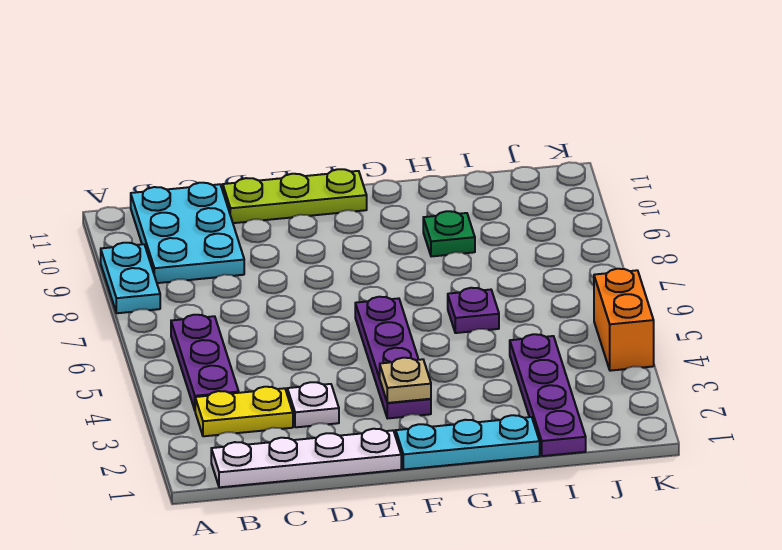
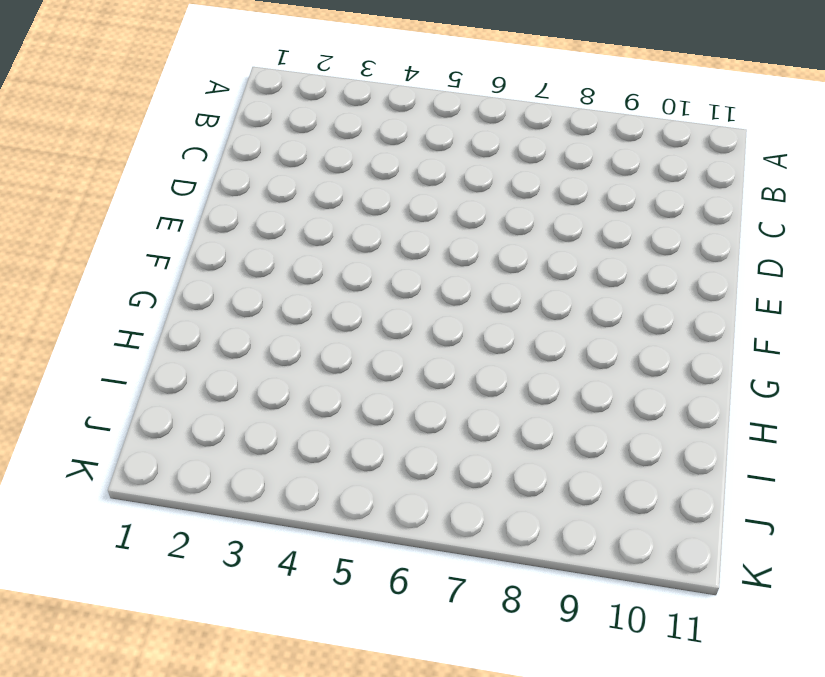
none -> cyan 1x2 plate [101,243,160,313]
none -> white 1x4 plate [211,429,401,487]
none -> yellow 1x2 plate [195,387,293,436]

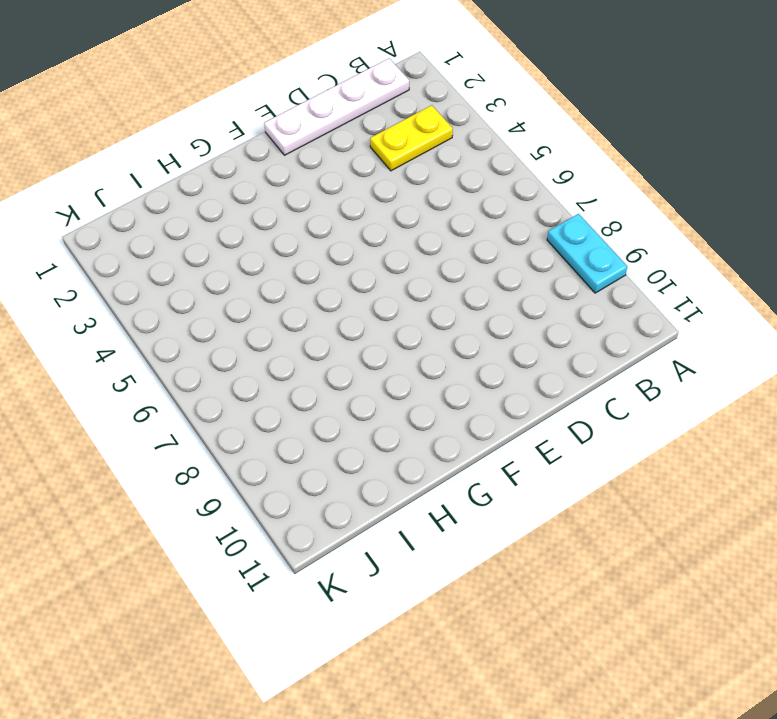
none -> purple 1x3 plate [171,315,239,410]
none -> cyan 2x3 plate [131,183,244,283]
none -> white 1x1 plate [287,382,339,427]

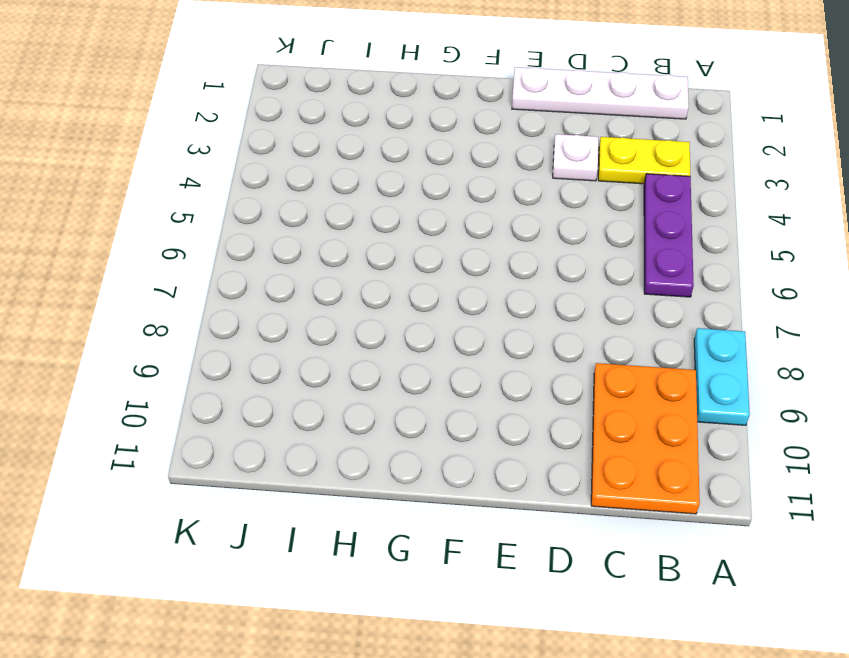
orange 2x3 plate [591,363,700,514] -> cyan 2x3 plate [131,183,244,283]
none -> lime 1x3 plate [223,169,367,223]
none -> cyan 1x3 plate [396,415,540,469]
none -> purple 1x4 plate [355,297,431,419]

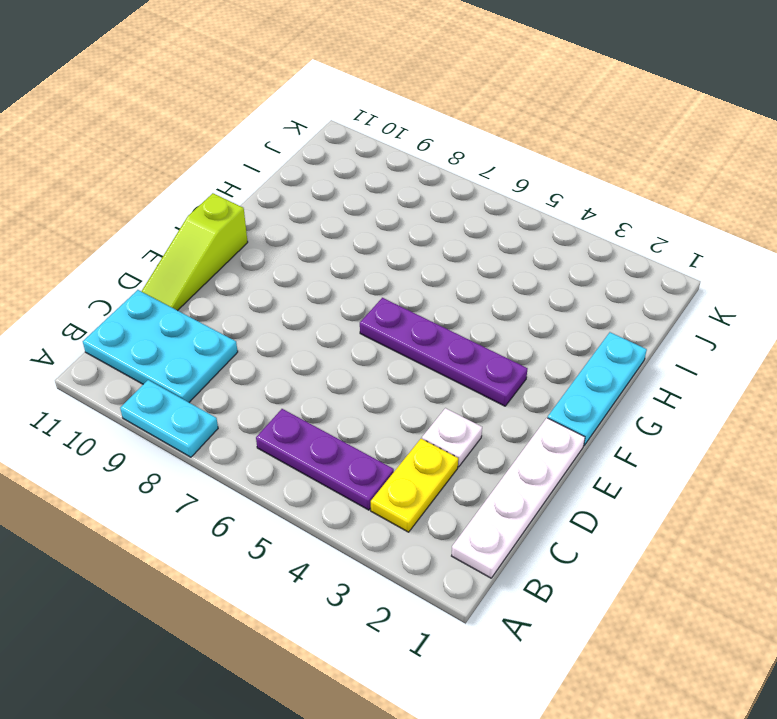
lime 1x3 slope [141,193,248,311] -> lime 1x3 plate [223,169,367,223]
none -> purple 1x1 plate [448,288,499,333]
none -> green 1x1 plate [423,211,475,257]
none -> purple 1x4 plate [510,334,586,456]

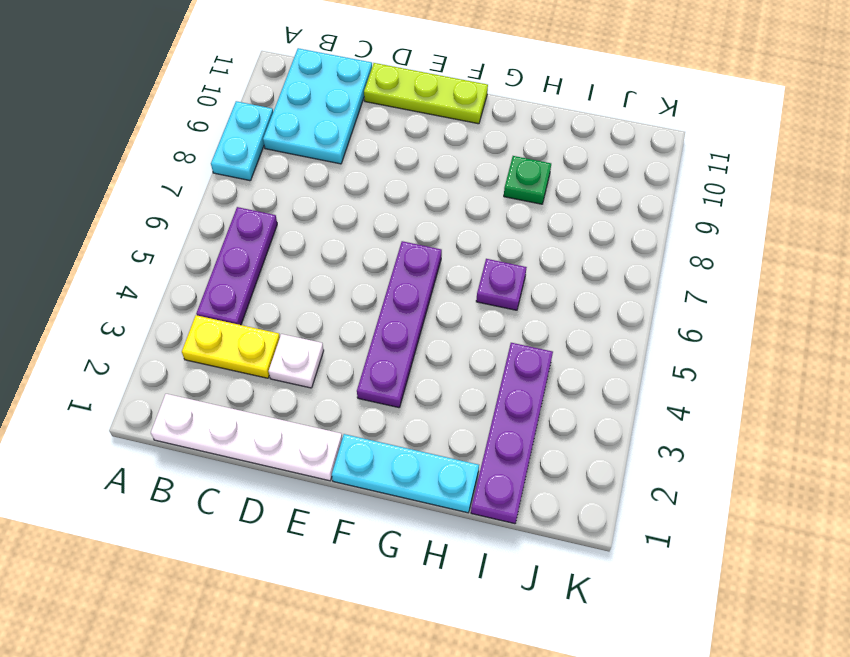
none -> orange 1x2 brick [594,269,654,371]
none -> tan 1x1 plate [380,358,431,403]

